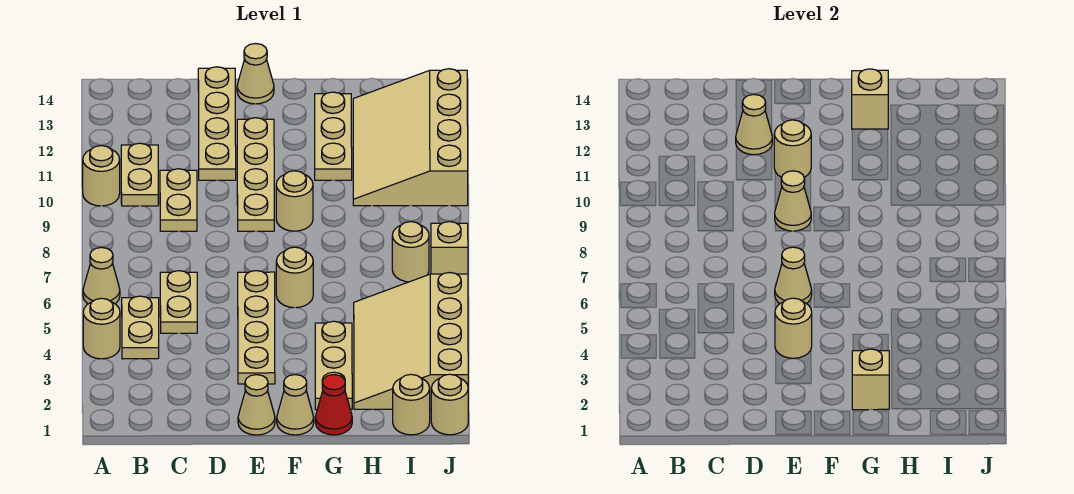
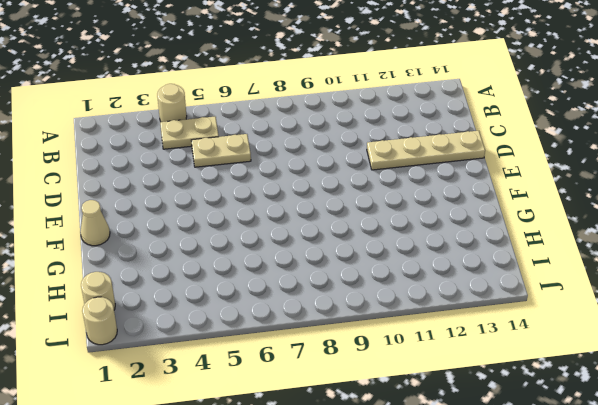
none -> tan 1x1 cone [83,247,120,304]
none -> tan 1x1 round brick [83,146,120,206]
none -> tan 1x2 plate [121,143,158,206]
none -> tan 1x2 plate [160,169,197,231]

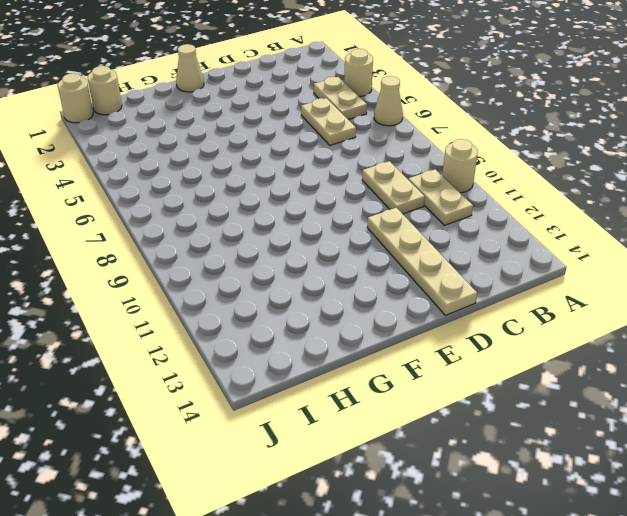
none -> tan 1x1 cone [238,375,275,435]
none -> tan 1x4 plate [238,271,275,384]
none -> tan 1x4 plate [237,118,274,231]
none -> tan 1x1 cone [237,44,274,104]

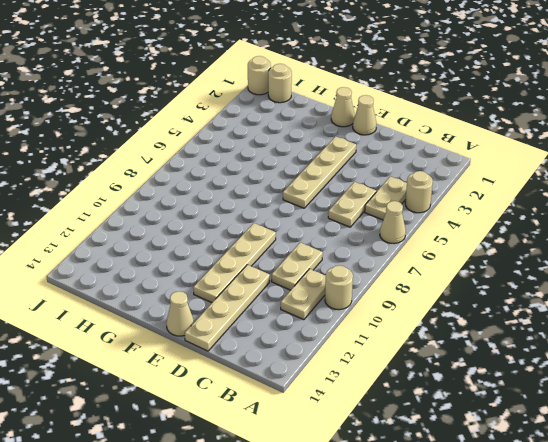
none -> tan 1x1 round brick [276,247,313,308]
none -> tan 1x1 round brick [276,171,313,231]
none -> red 1x1 cone [315,375,352,435]
none -> tan 1x3 plate [315,321,352,410]

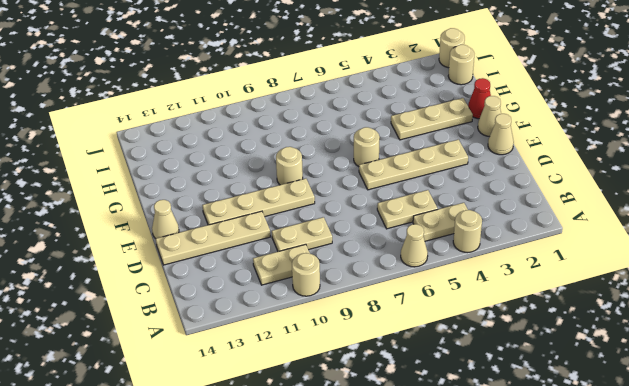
none -> tan 1x3 plate [315,92,352,180]
none -> tan 3x4 slope [354,273,468,409]
none -> tan 3x4 slope [353,69,468,206]
none -> tan 1x1 round brick [392,222,429,282]

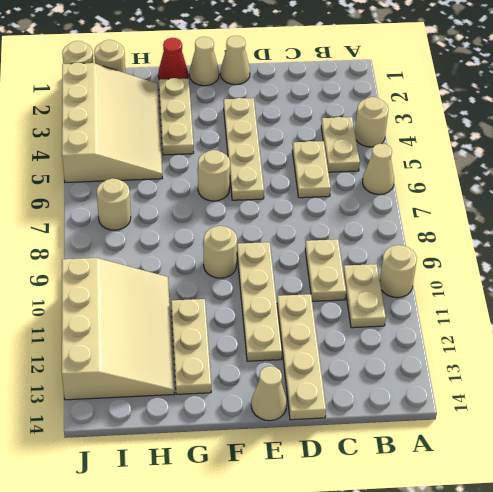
none -> tan 1x1 brick [431,222,468,274]
none -> tan 1x1 cone [736,95,772,155]
none -> tan 1x1 round brick [775,298,812,358]
none -> tan 1x1 cone [775,247,812,304]

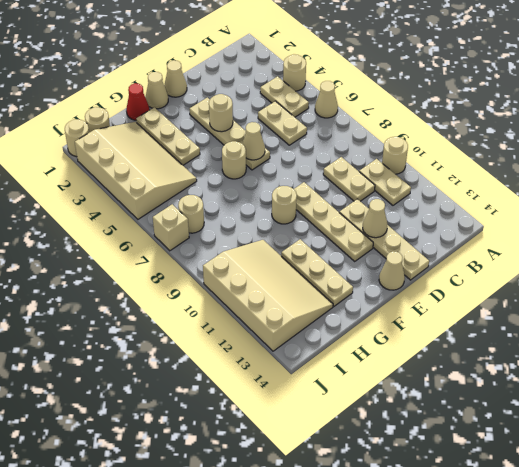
none -> tan 1x1 cone [775,171,811,231]
none -> tan 1x1 round brick [774,120,811,177]
none -> tan 1x1 brick [852,349,889,410]
none -> tan 1x1 brick [852,69,888,129]

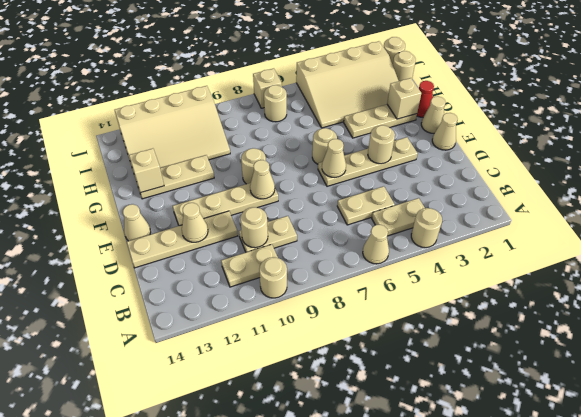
tan 1x1 round brick [240,207,268,248] -> tan 1x1 round brick moved to [774,120,811,177]

